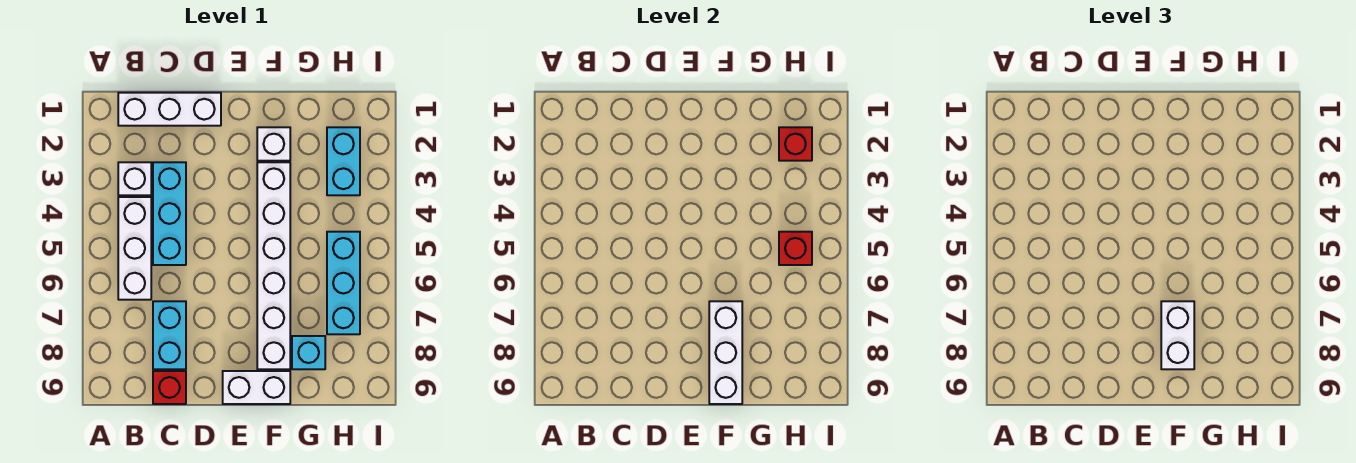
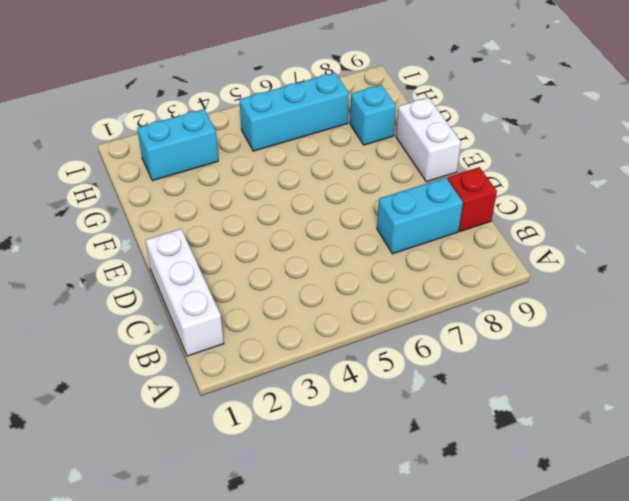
none -> white 1x1 brick [118,162,151,195]
none -> white 1x3 brick [118,197,151,300]
none -> cyan 1x3 brick [153,162,186,265]

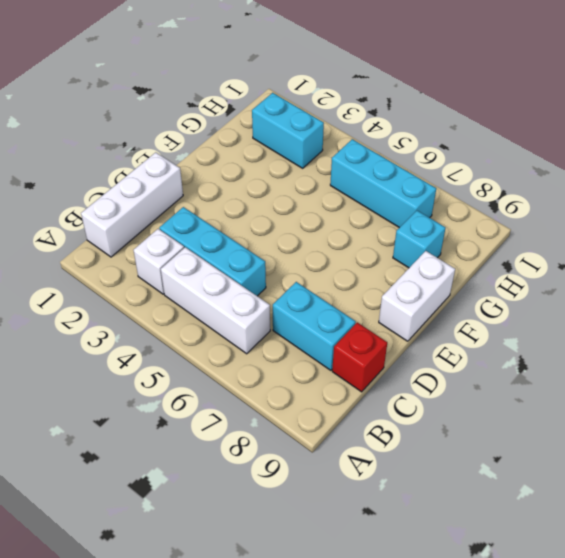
none -> white 1x1 brick [257,127,290,161]
none -> white 1x6 brick [257,162,290,369]
none -> white 1x3 brick [709,301,742,404]

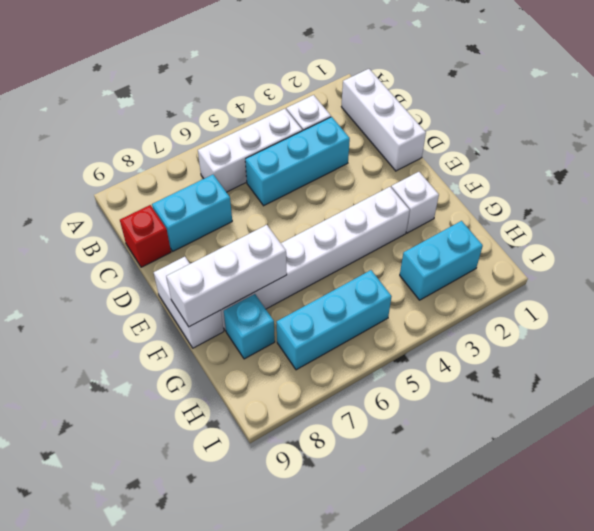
none -> red 1x1 brick [779,127,812,161]
none -> red 1x1 brick [779,232,812,265]
none -> white 1x2 brick [1161,301,1194,369]

